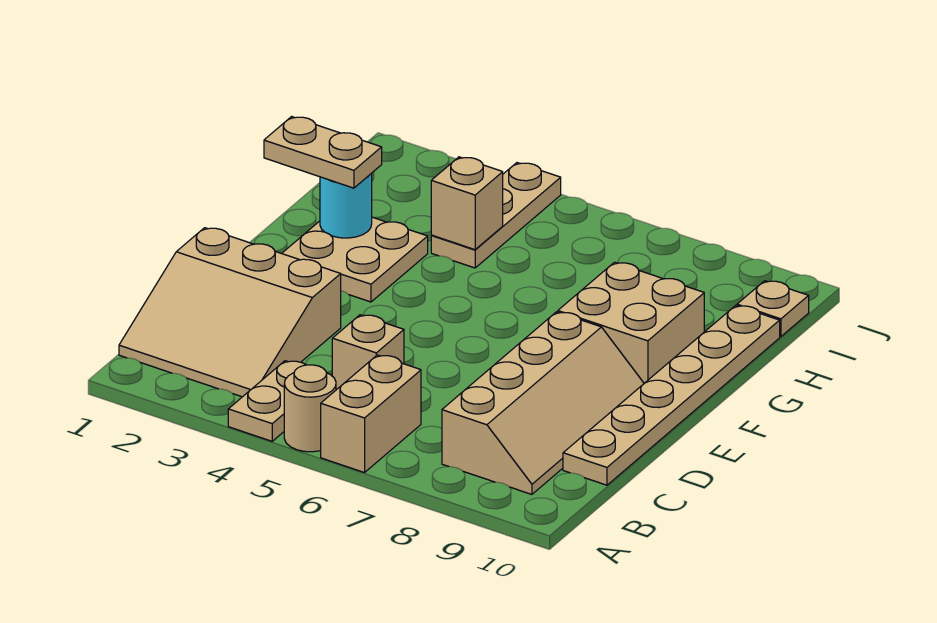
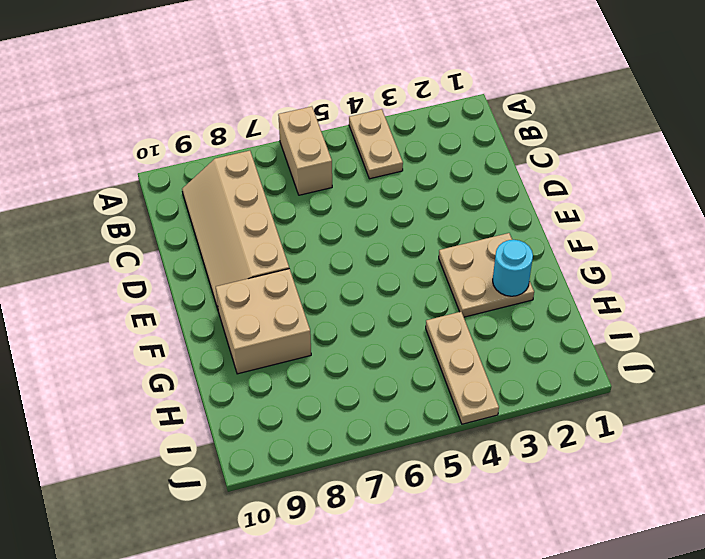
none -> tan 1x1 round brick [284,365,336,452]
none -> tan 3x3 slope [119,228,341,397]
none -> tan 1x1 brick [332,315,404,390]

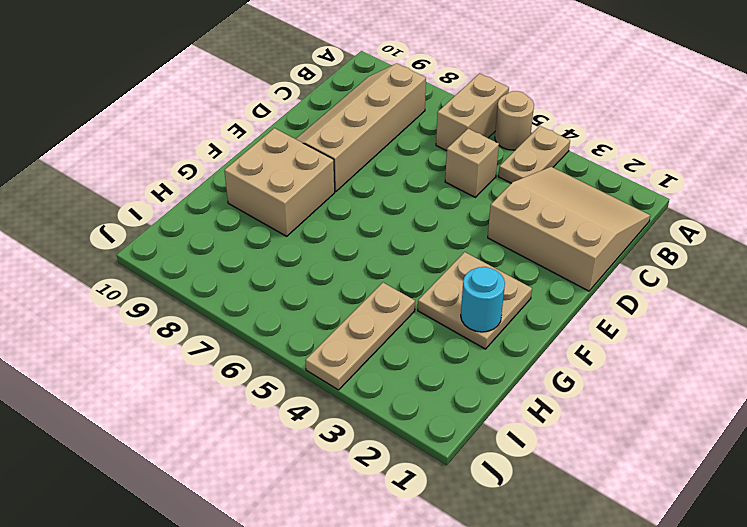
none -> tan 1x6 plate [563,305,780,485]
none -> tan 1x1 plate [737,281,809,337]
none -> tan 1x1 brick [431,157,503,250]

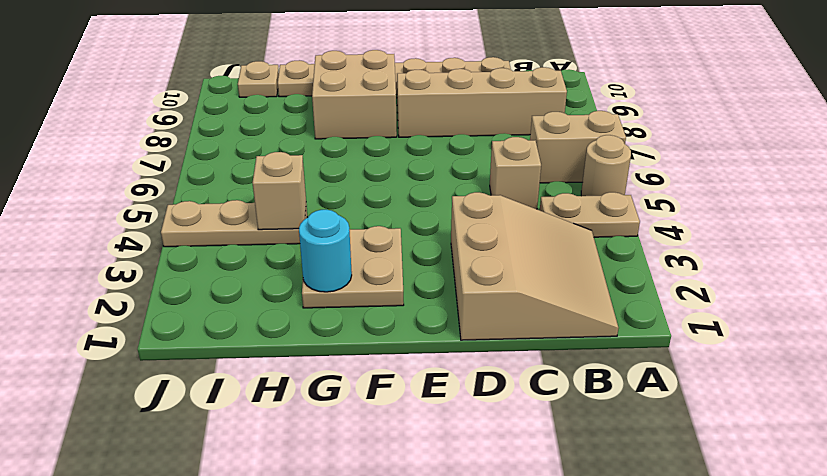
none -> tan 1x2 plate [264,117,382,188]

